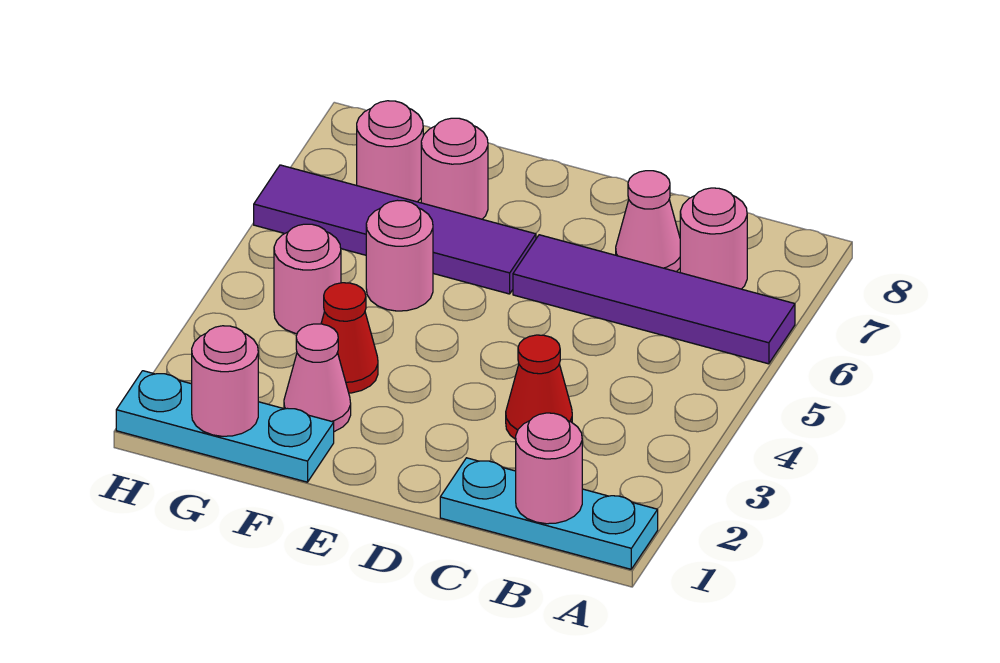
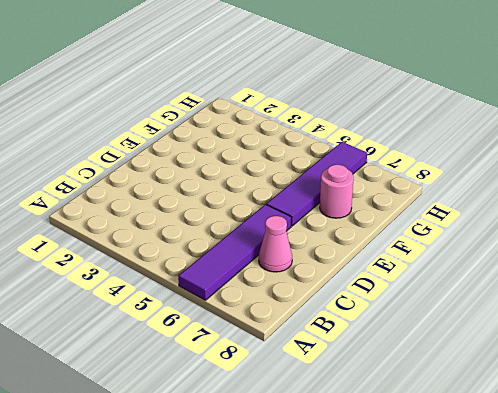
none -> cyan 1x3 plate [440,458,658,569]
none -> pink 1x1 round brick [680,188,747,289]
none -> red 1x1 cone [506,335,572,439]

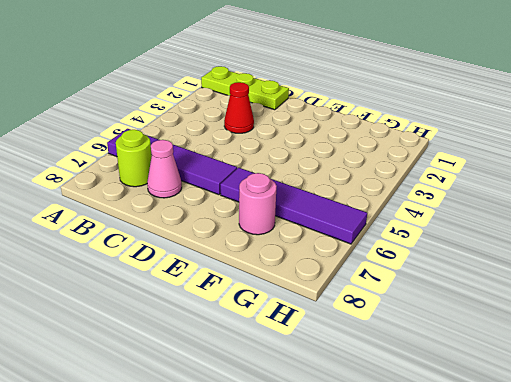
lime 1x3 plate [201,66,289,110] -> cyan 1x3 plate [440,458,658,569]
lime 1x1 round brick [116,130,152,187] -> pink 1x1 round brick [680,188,747,289]
none -> cyan 1x3 plate [116,371,334,482]
none -> pink 1x1 cone [284,324,351,432]
none -> red 1x1 cone [321,283,378,393]

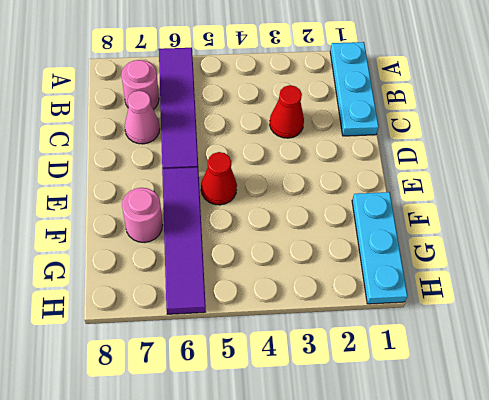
red 1x1 cone [201,152,237,205] -> red 1x1 cone moved to [321,283,378,393]
none -> pink 1x1 cone [284,324,351,432]
none -> pink 1x1 round brick [366,200,433,311]
none -> pink 1x1 round brick [274,224,341,333]

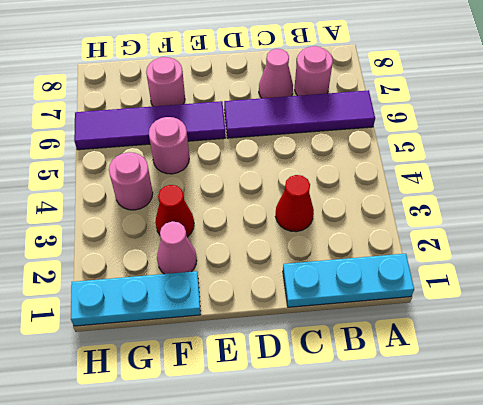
none -> pink 1x1 round brick [357,101,423,202]
none -> pink 1x1 round brick [516,413,582,524]
none -> pink 1x1 round brick [192,326,258,436]

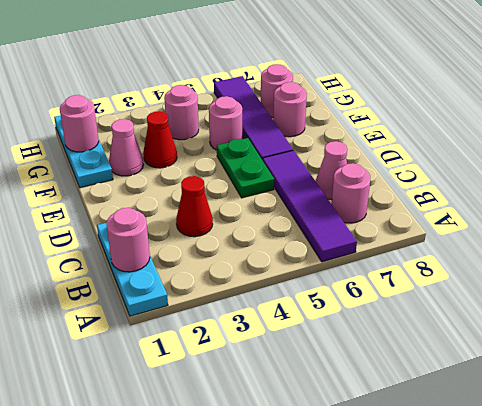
green 1x2 plate [217,138,274,198] -> none

